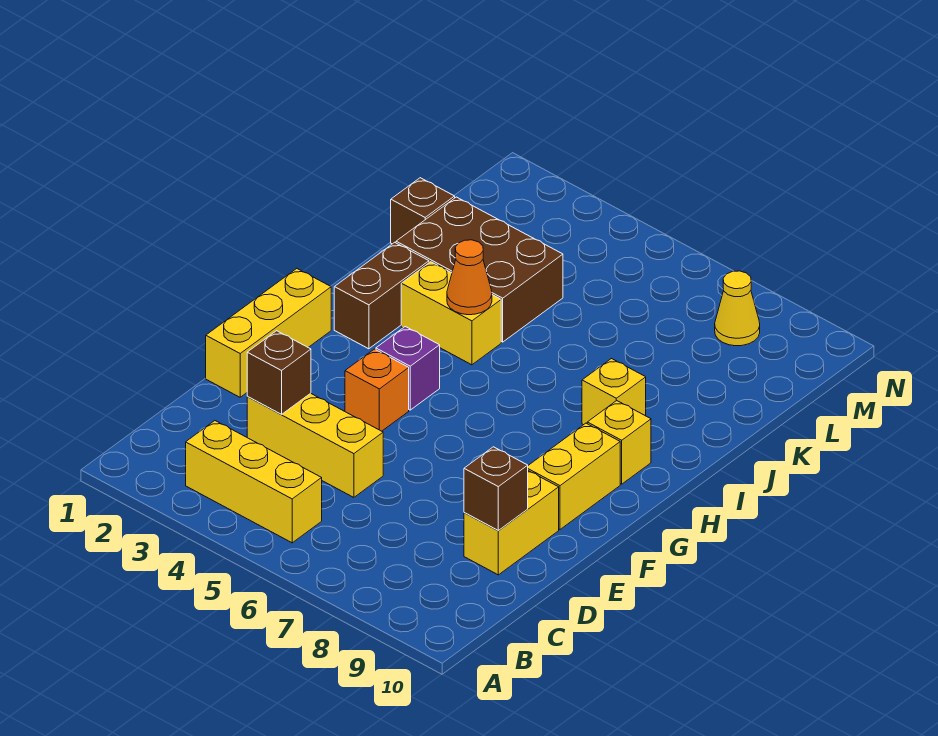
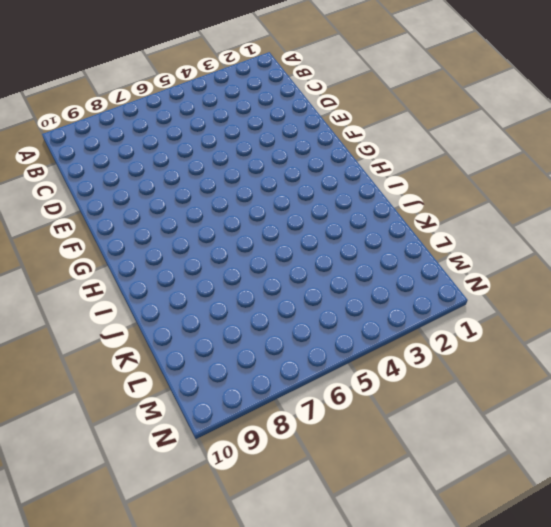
none -> yellow 1x3 brick [186,421,322,543]
none -> yellow 1x3 brick [247,393,383,497]
none -> yellow 1x2 brick [464,471,559,575]

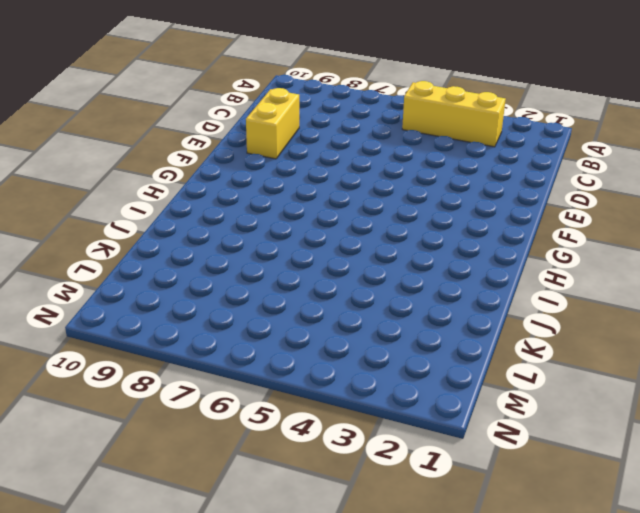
none -> yellow 1x3 brick [247,393,383,497]
none -> yellow 1x3 brick [206,269,331,397]
none -> orange 1x1 brick [345,349,409,431]

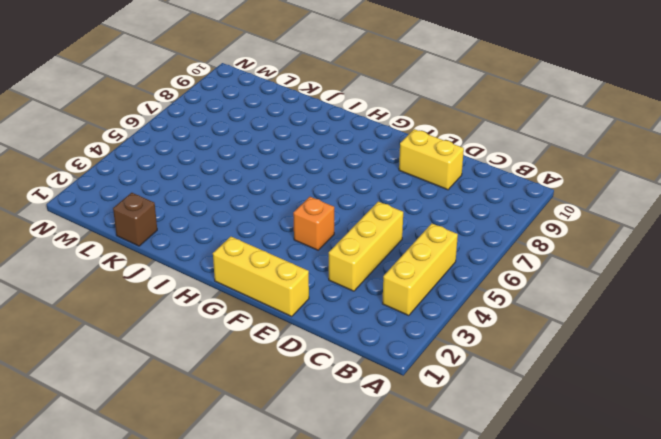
none -> yellow 1x2 brick [528,423,620,529]
none -> purple 1x1 brick [376,327,440,410]
none -> brown 1x2 brick [334,242,429,349]

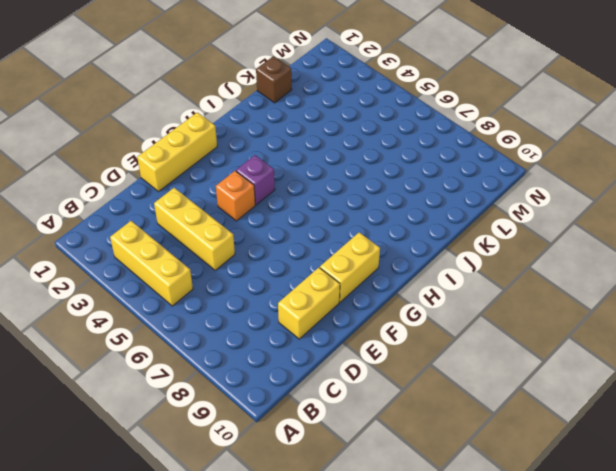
none -> brown 1x2 brick [334,242,429,349]
none -> yellow 1x1 brick [587,401,651,484]
none -> yellow 1x2 brick [401,262,501,365]

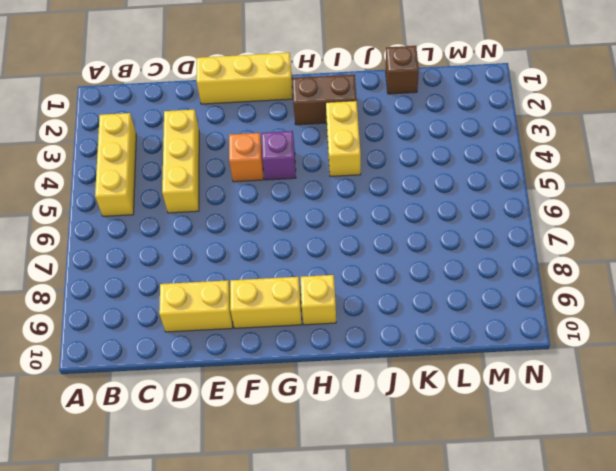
none -> yellow 1x1 brick [582,359,646,425]
none -> brown 2x3 brick [396,197,563,342]
none -> yellow 1x1 cone [715,271,760,346]

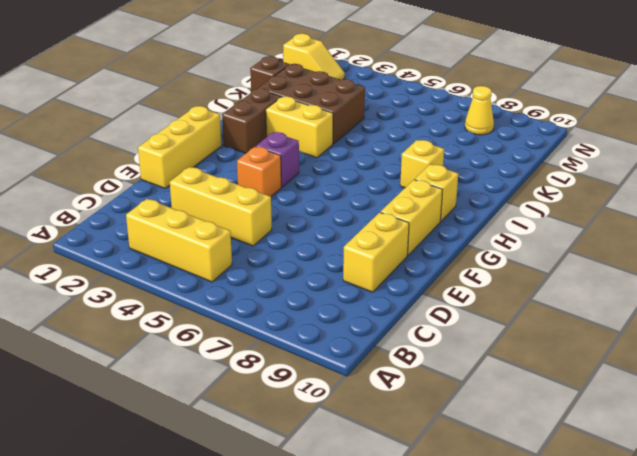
yellow 1x2 slope [283,34,345,80] -> none
none -> brown 1x1 brick [247,331,311,414]
none -> brown 1x1 brick [464,447,528,531]
none -> orange 1x1 cone [447,240,492,315]

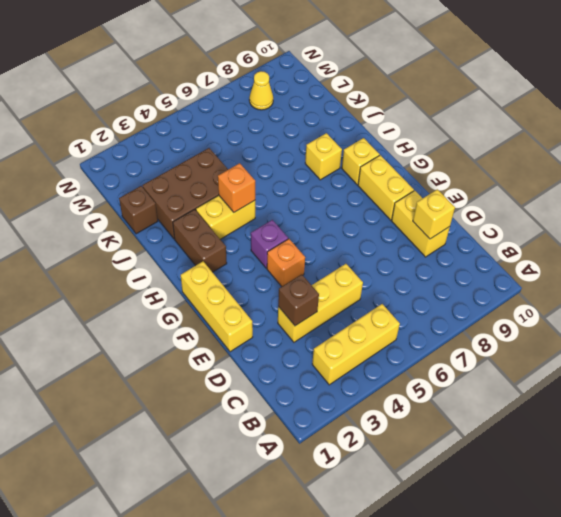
yellow 1x1 brick [413,189,455,239] -> brown 1x1 brick [464,447,528,531]
orange 1x1 brick [218,163,255,212] -> orange 1x1 cone [447,240,492,315]

